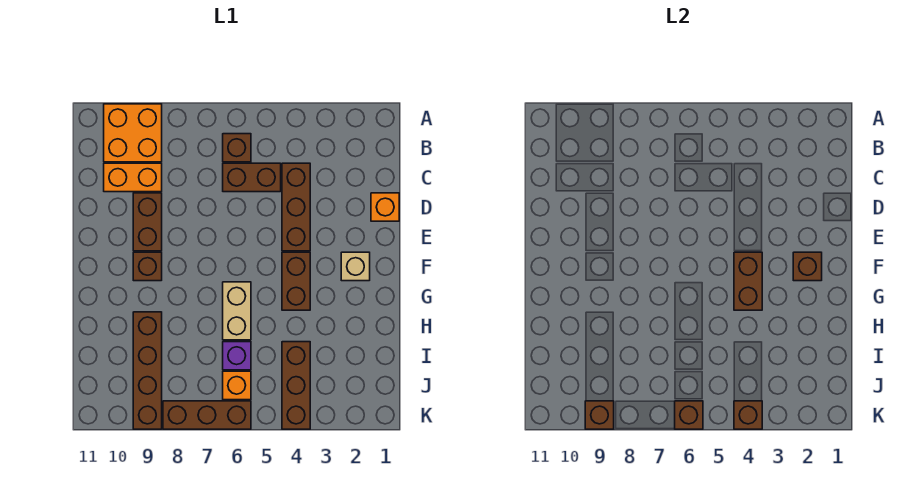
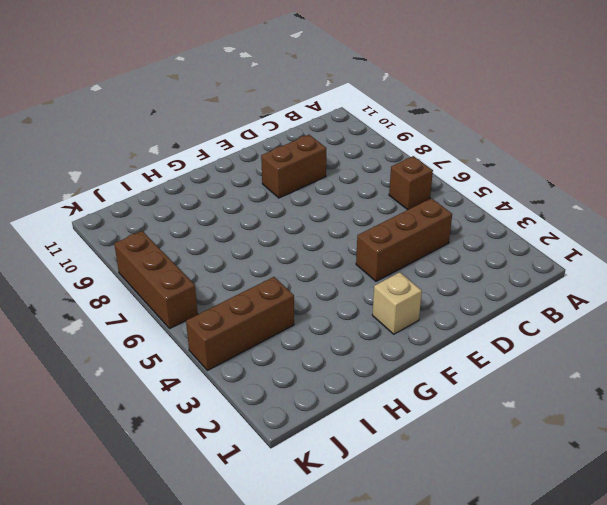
none -> orange 2x2 brick [104,104,162,162]
none -> brown 1x2 brick [223,163,281,192]
none -> orange 1x2 brick [104,163,162,192]

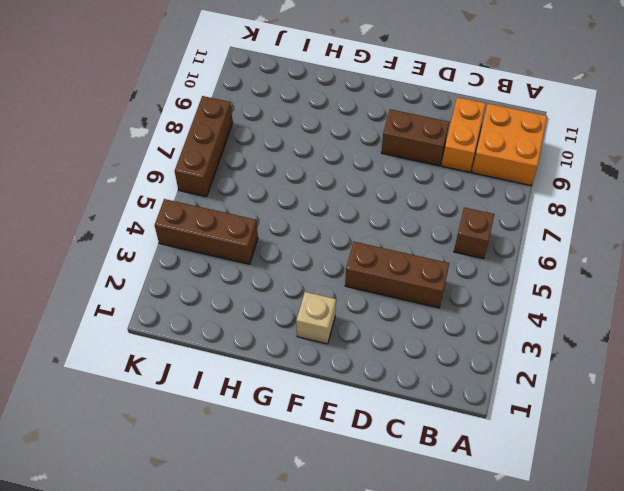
none -> brown 1x2 brick [223,163,281,192]
none -> orange 1x1 brick [371,193,399,221]
none -> brown 1x2 brick [282,252,310,310]

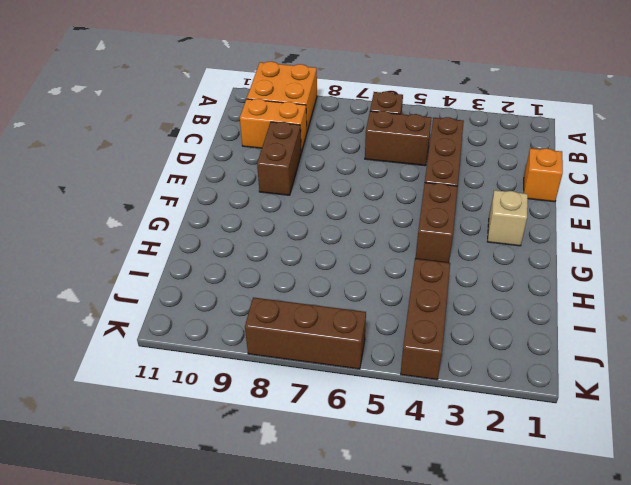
none -> brown 1x1 brick [133,252,162,281]
none -> tan 1x2 brick [223,282,251,340]
none -> brown 1x4 brick [133,312,162,429]

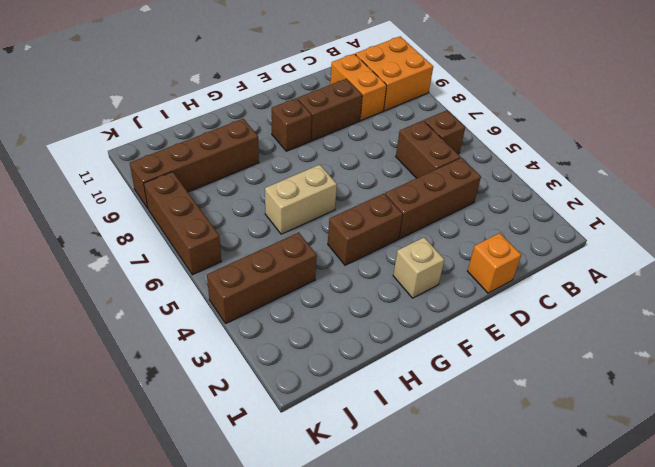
none -> purple 1x1 brick [223,342,251,370]
none -> orange 1x1 brick [223,371,251,400]
none -> brown 1x1 brick [793,252,822,281]

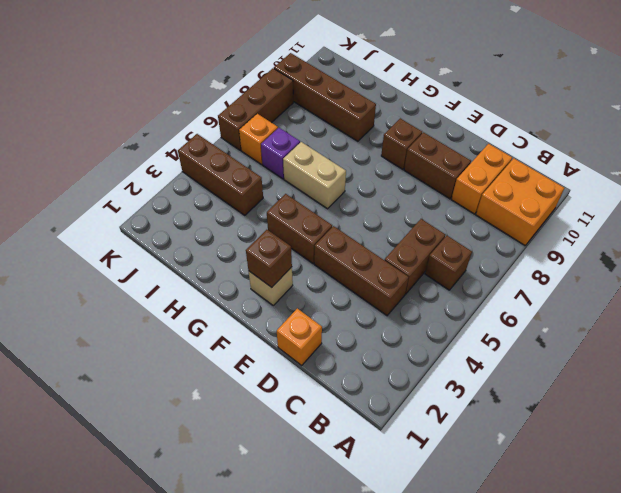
none -> brown 1x2 brick [734,252,762,310]
none -> brown 1x1 brick [734,401,762,429]
none -> brown 1x1 brick [675,401,703,429]

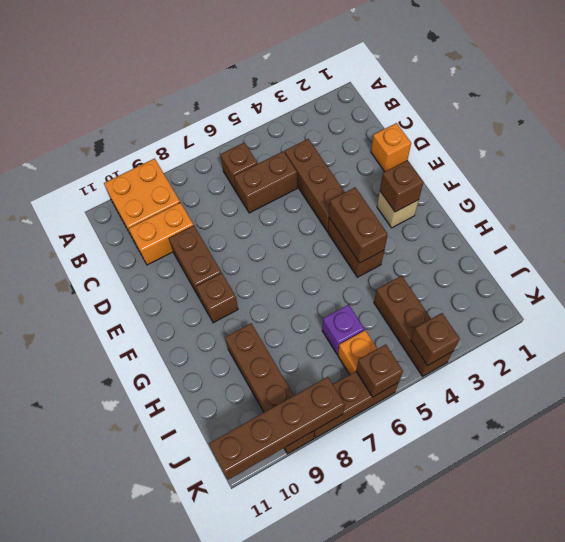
brown 1x4 brick [209,377,345,480] -> brown 1x1 brick [585,401,614,429]
none -> tan 1x2 brick [223,282,251,340]

